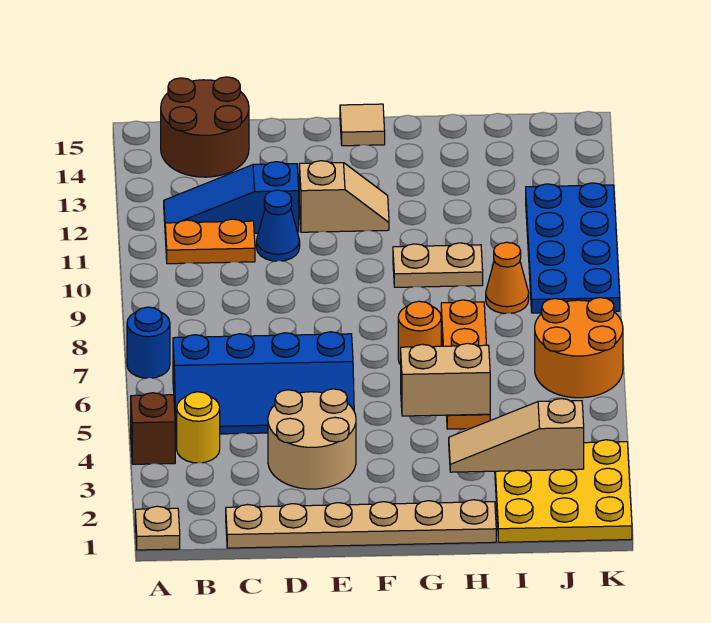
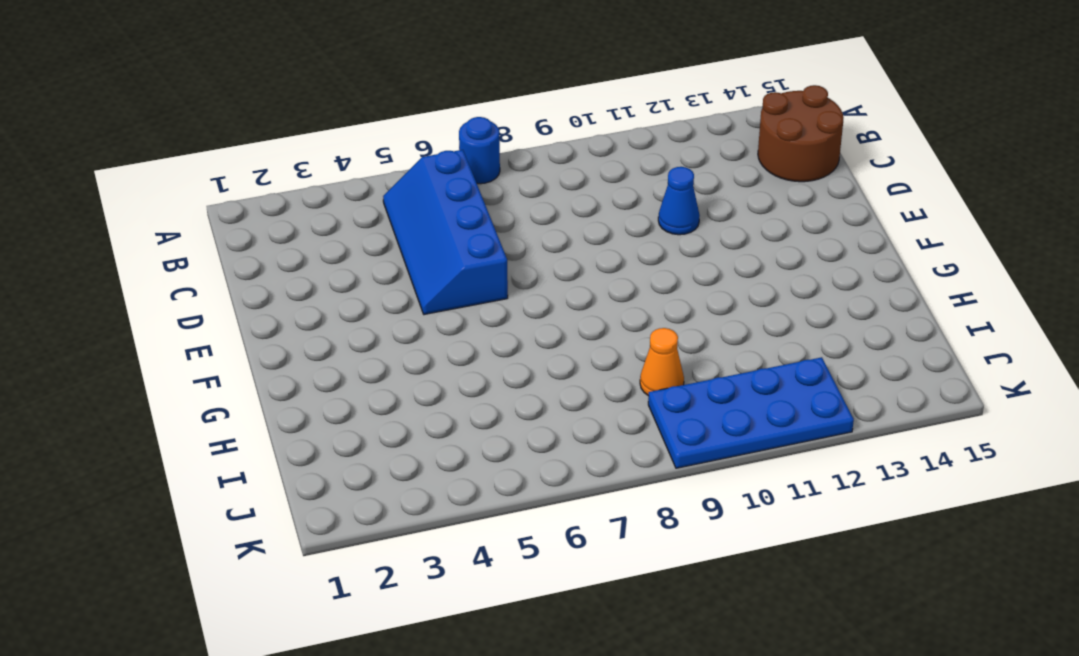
none -> tan 1x1 plate [135,506,180,550]
none -> brown 1x1 brick [131,393,175,464]
none -> yellow 1x1 round brick [177,392,220,463]

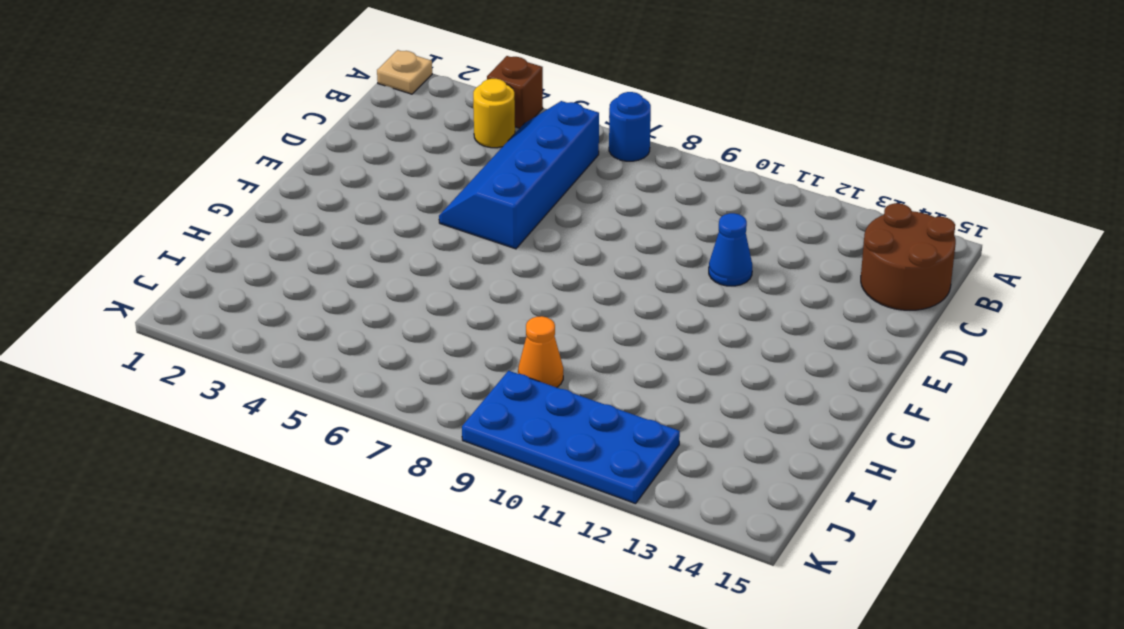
none -> orange 1x2 plate [165,219,255,264]
none -> blue 1x3 slope [164,162,299,233]
none -> tan 1x6 plate [226,500,496,548]

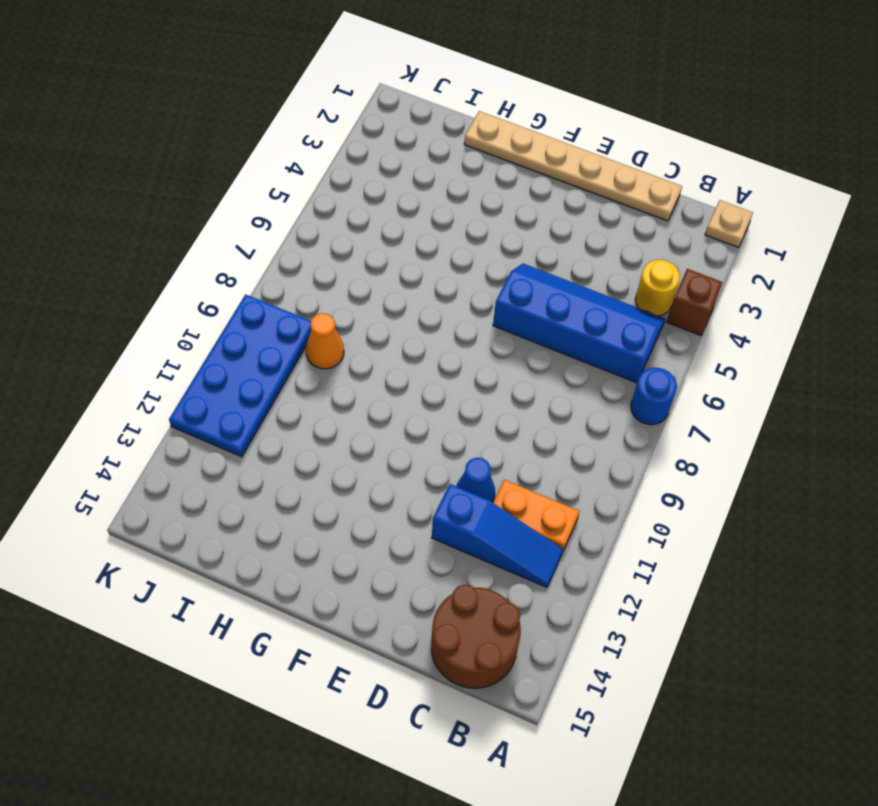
none -> tan 2x2 round brick [268,389,356,489]
none -> tan 1x2 slope [299,161,389,232]
none -> tan 1x1 tile [340,104,385,146]

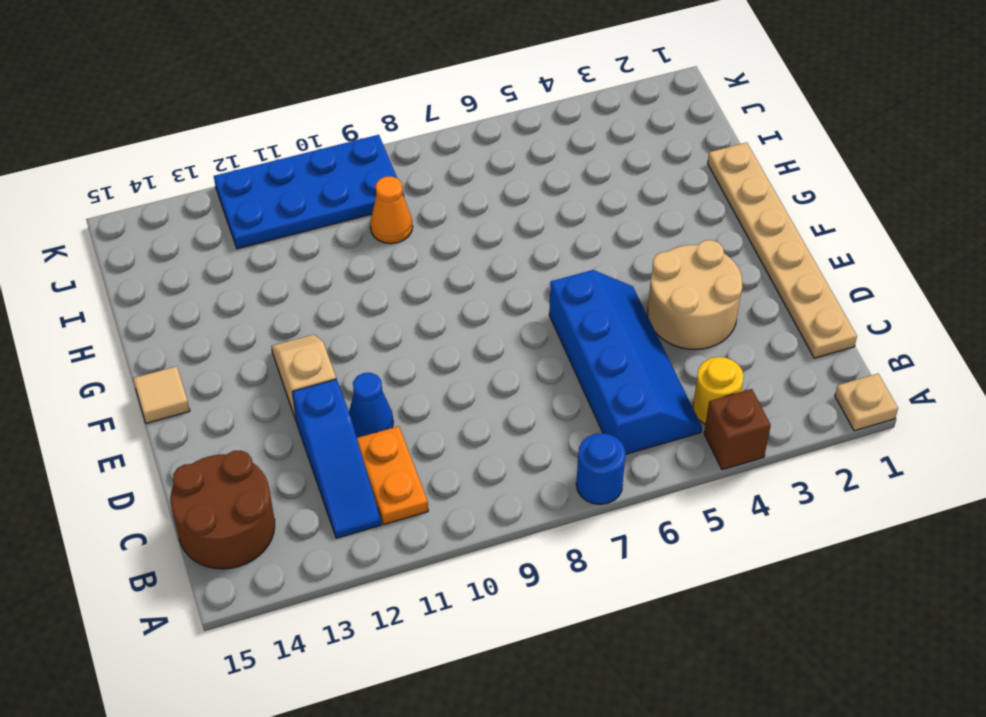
none -> orange 1x1 round brick [398,301,441,365]
none -> tan 1x2 plate [393,243,483,287]
none -> orange 1x4 plate [441,300,490,429]

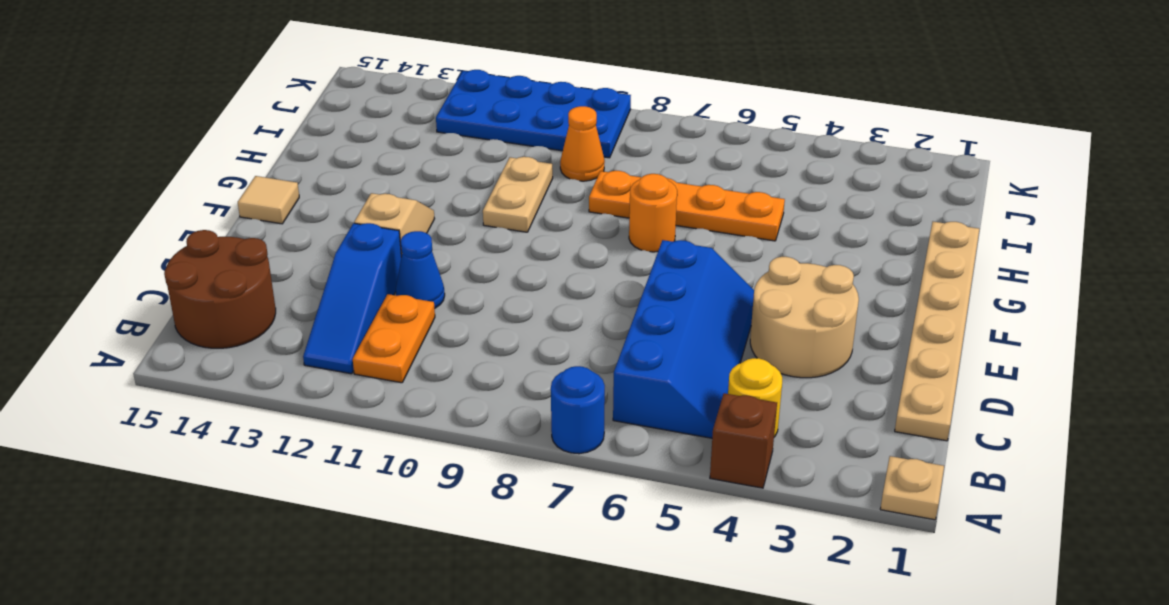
none -> yellow 3x3 plate [495,440,632,542]
none -> orange 2x2 round brick [535,298,623,398]
none -> tan 1x2 brick [401,343,490,416]

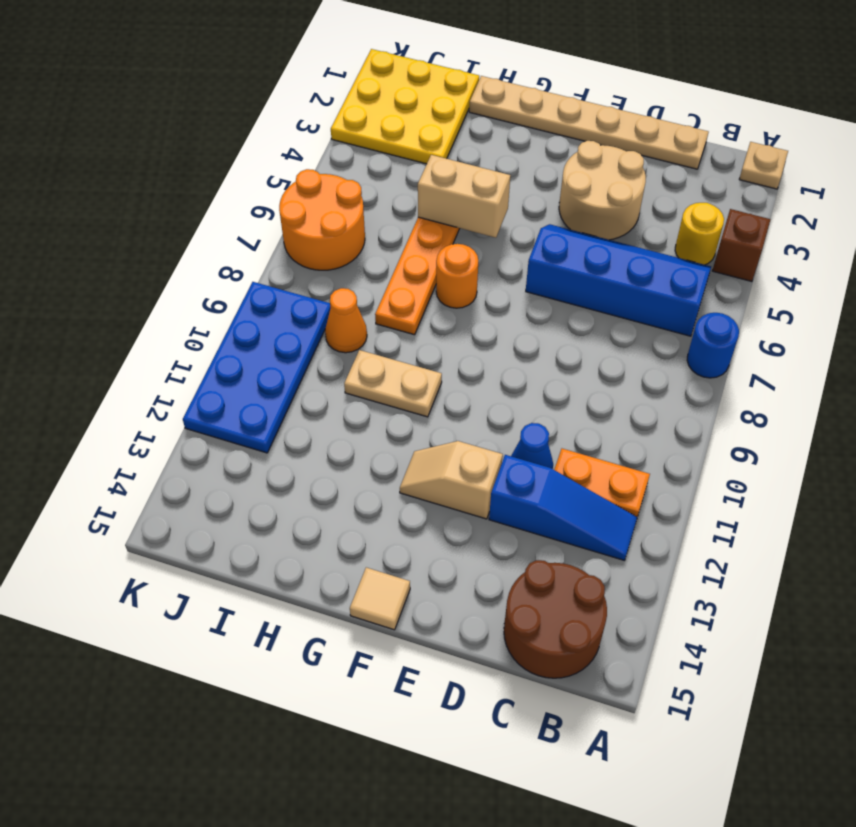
none -> tan 1x3 slope [449,399,584,472]

